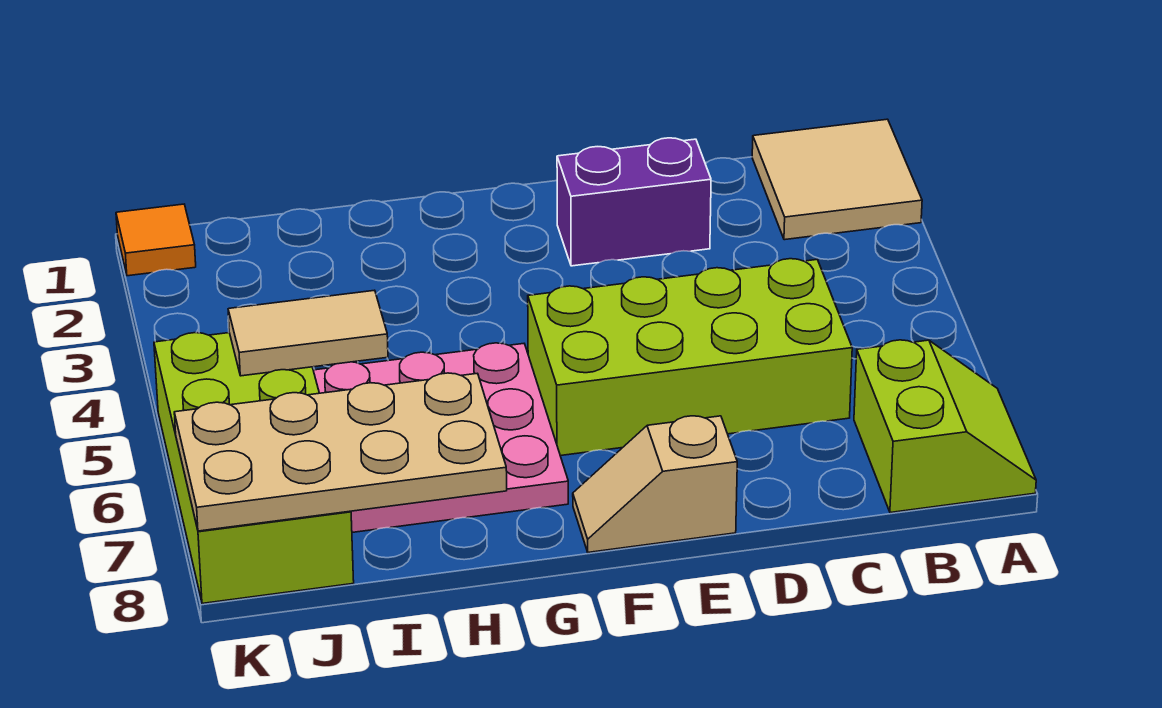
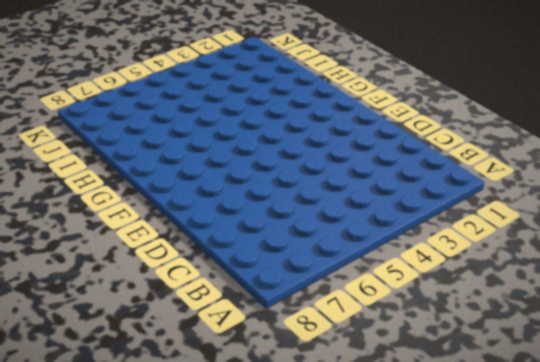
none -> tan 2x2 tile [752,119,922,240]
none -> lime 2x2 slope [854,340,1036,513]

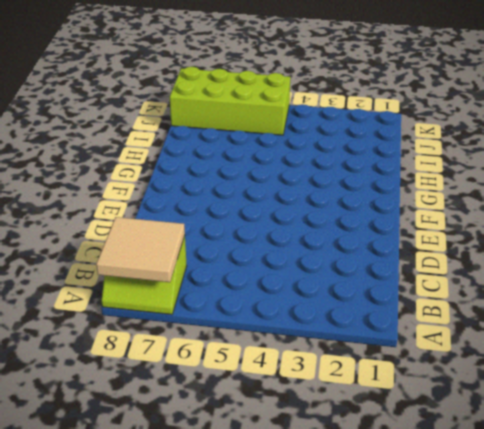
tan 2x2 tile [96,217,185,282] -> tan 2x2 tile moved to [752,119,922,240]
none -> lime 2x4 brick [528,259,852,456]
none -> purple 1x2 brick [557,138,711,266]

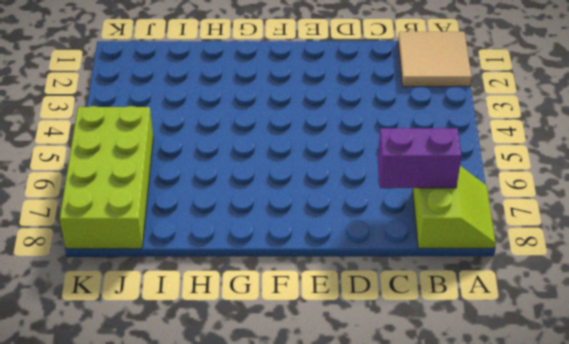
purple 1x2 brick [378,127,461,188] -> purple 1x2 brick moved to [557,138,711,266]
none -> lime 2x4 brick [528,259,852,456]
none -> tan 1x2 slope [573,416,737,552]

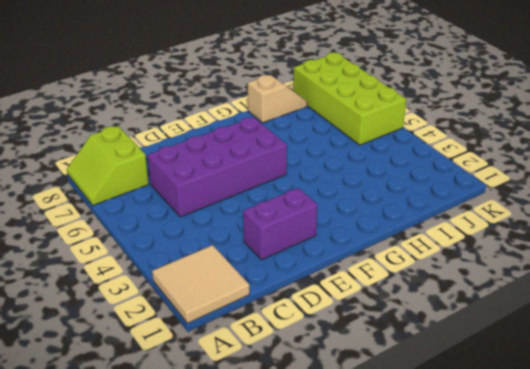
purple 2x4 brick [148,117,287,217] -> lime 2x4 brick [528,259,852,456]
tan 1x2 slope [248,75,307,123] -> tan 1x2 slope moved to [573,416,737,552]
none -> pink 3x3 plate [313,343,568,532]
none -> orange 1x1 tile [116,204,196,276]

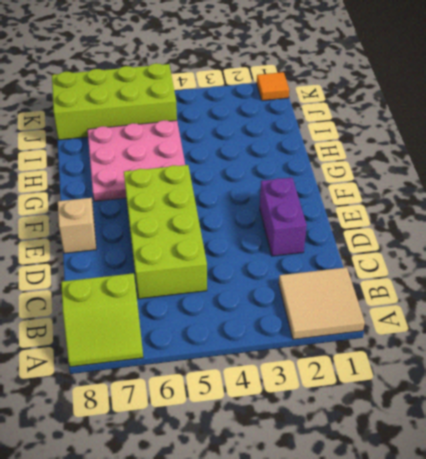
none -> tan 2x4 plate [174,373,507,531]
none -> tan 1x2 tile [228,290,388,376]

